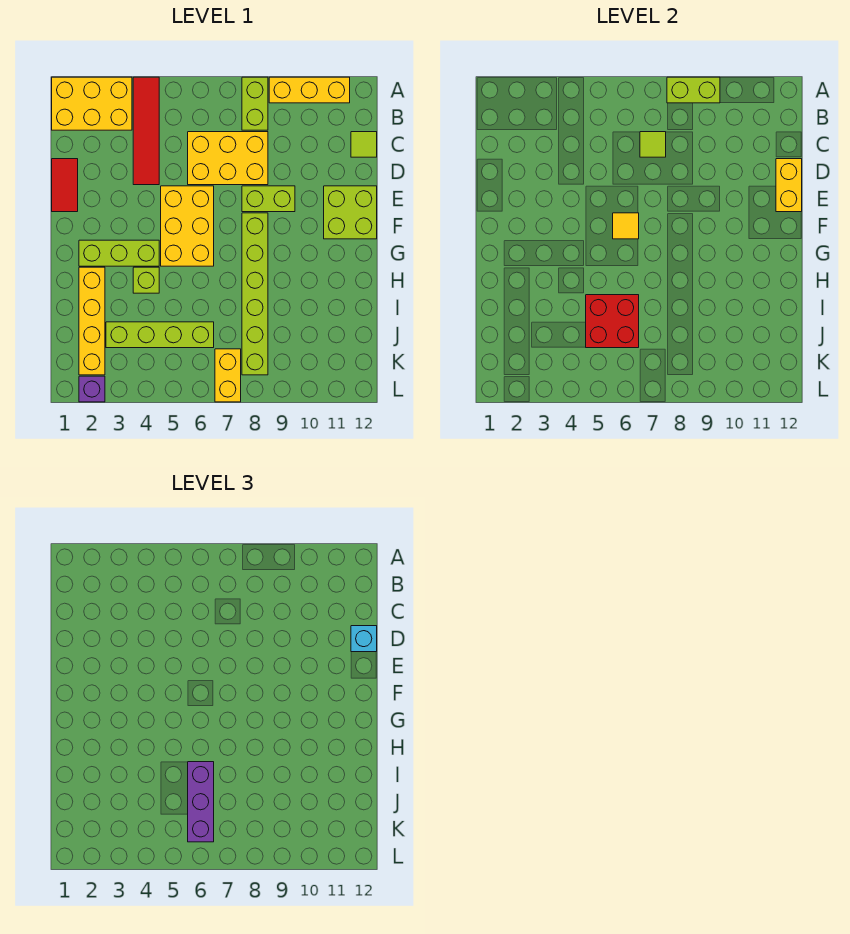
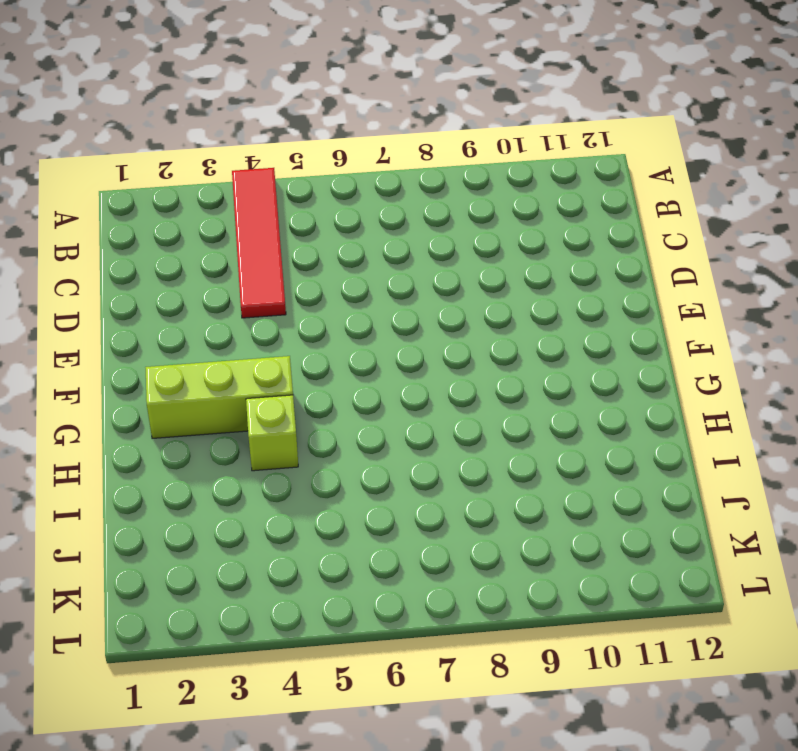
none -> yellow 2x3 brick [52,77,132,130]
none -> lime 1x2 brick [242,77,268,130]
none -> yellow 1x3 brick [269,77,350,103]

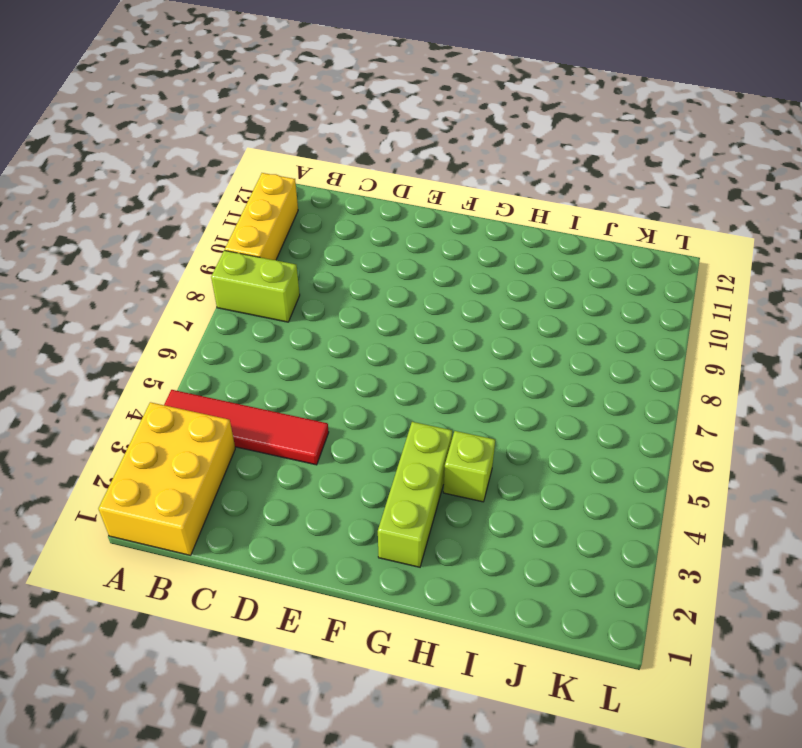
none -> yellow 2x3 brick [188,132,268,185]
none -> lime 1x1 tile [351,132,377,157]
none -> red 1x2 tile [52,159,78,212]

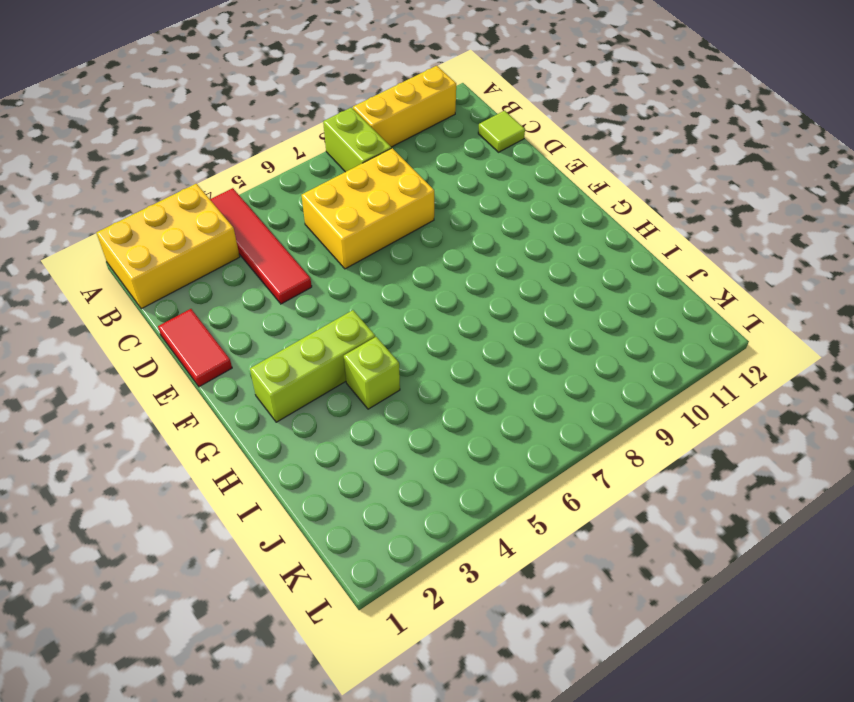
none -> yellow 2x3 brick [161,186,214,266]
none -> lime 1x2 brick [242,186,295,212]
none -> lime 2x2 brick [324,186,377,239]

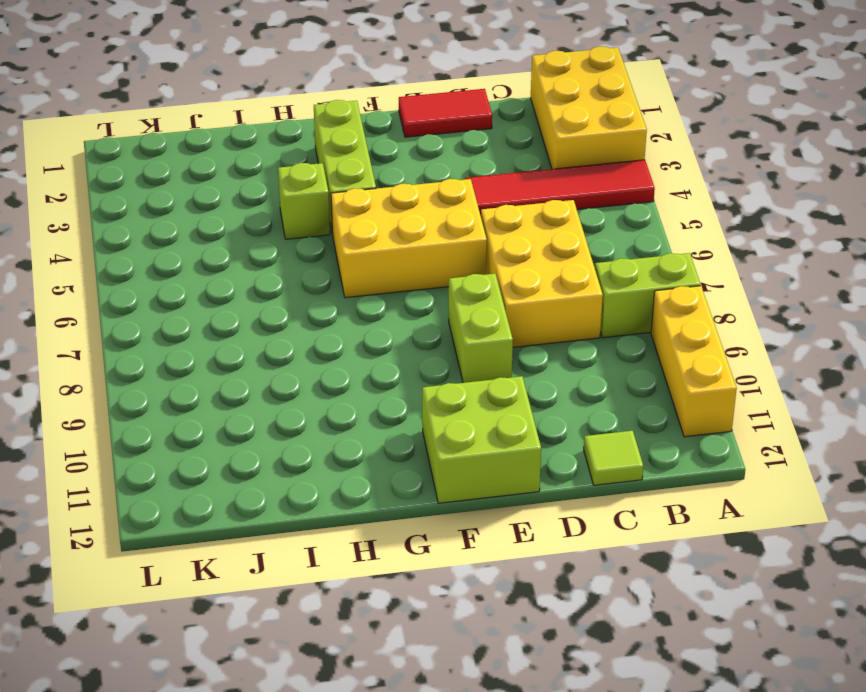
none -> lime 1x6 brick [242,213,268,375]
none -> yellow 1x4 brick [79,267,105,375]
none -> lime 1x4 brick [106,322,214,348]

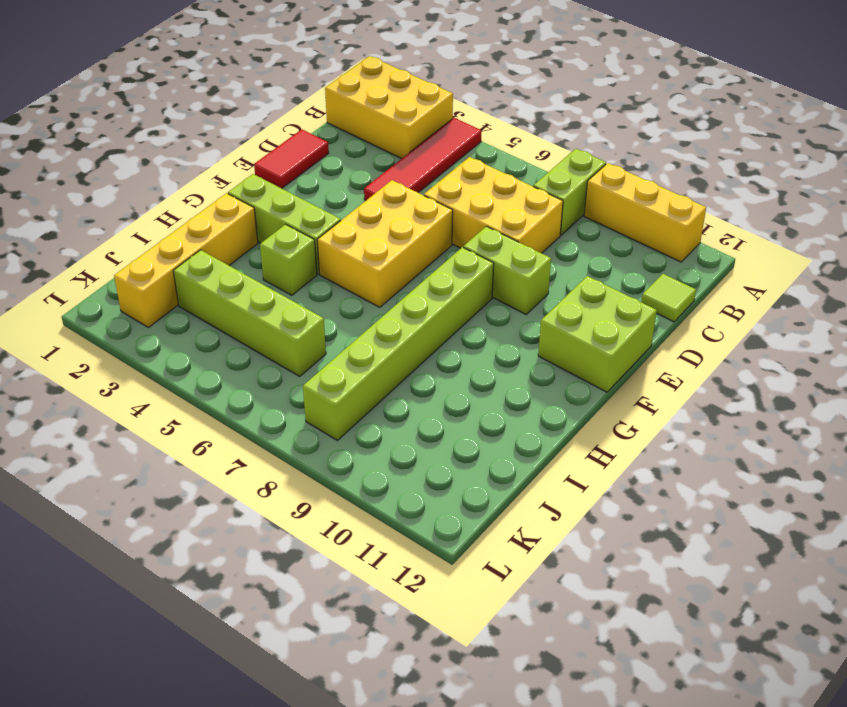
none -> yellow 1x2 brick [215,349,241,402]
none -> purple 1x1 brick [79,376,105,402]
none -> lime 1x2 brick [667,77,720,103]

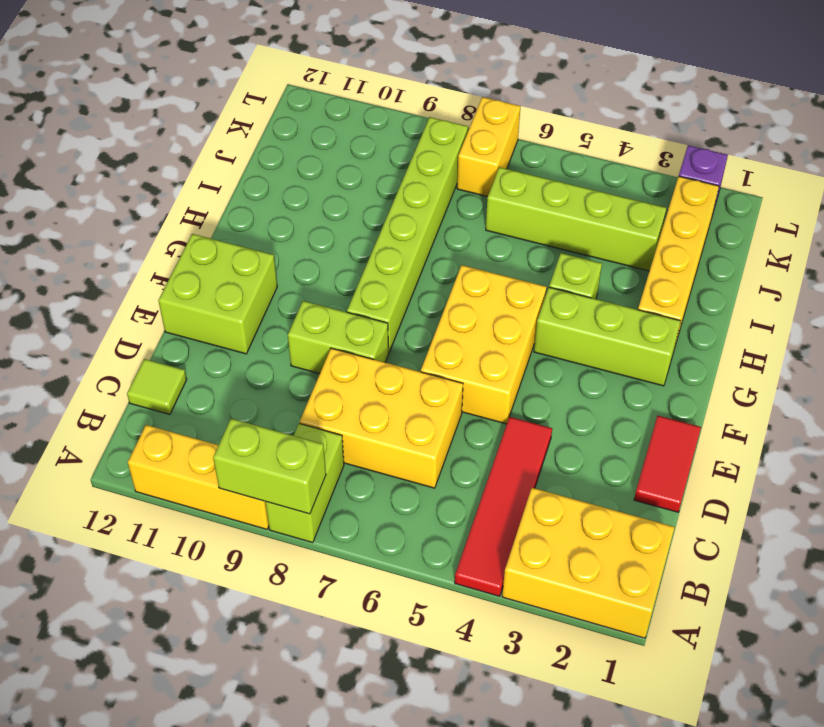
none -> lime 1x1 tile [640,132,666,157]
none -> yellow 1x2 brick [776,159,802,212]
none -> yellow 1x1 tile [613,213,639,239]

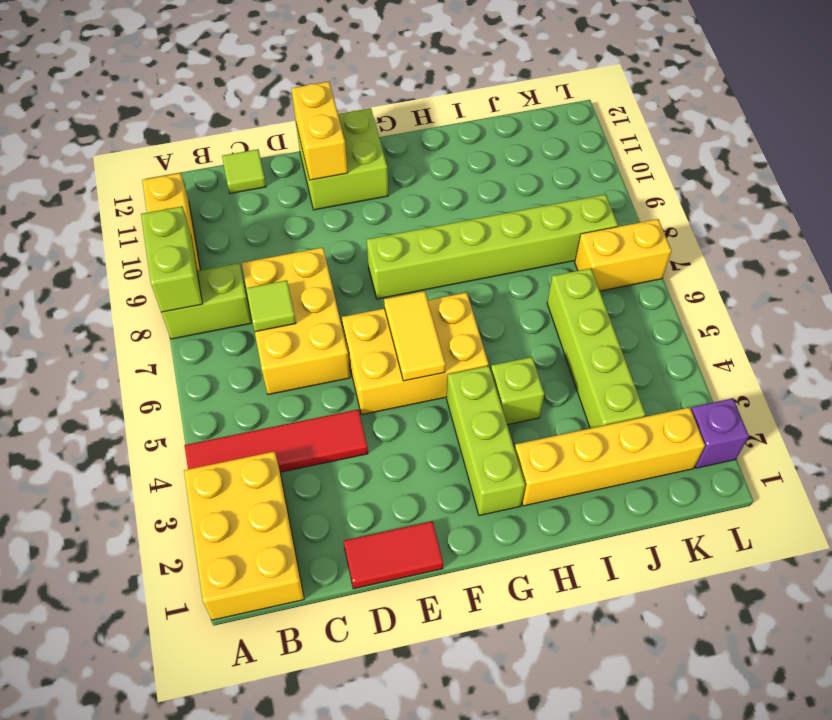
yellow 1x2 brick [291,82,348,180] -> yellow 1x2 brick turned to [776,159,802,212]
yellow 1x2 tile [384,291,445,381] -> yellow 1x1 tile [613,213,639,239]
none -> lime 1x2 brick [242,186,295,212]
none -> red 2x2 brick [586,295,639,348]
none -> cyan 1x1 brick [351,626,377,652]

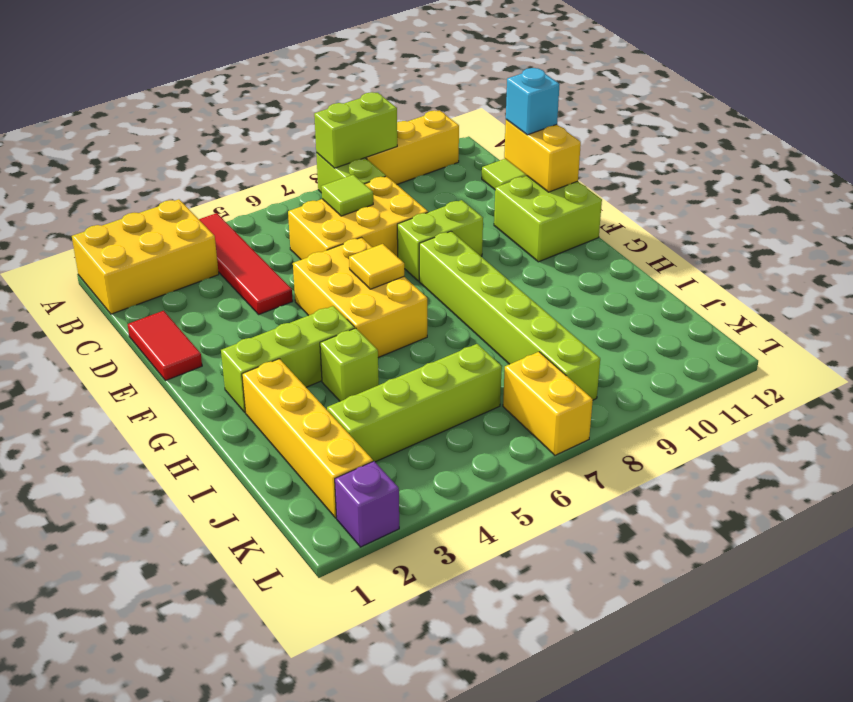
none -> red 2x2 brick [586,295,639,348]
none -> purple 1x3 brick [188,762,214,842]

